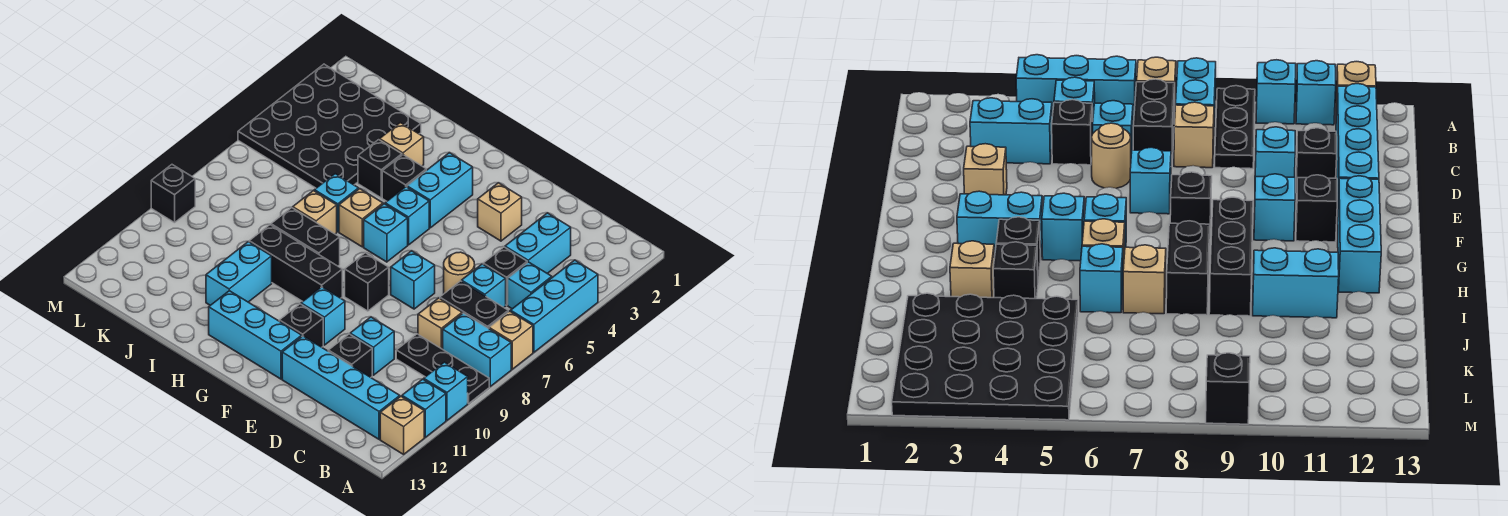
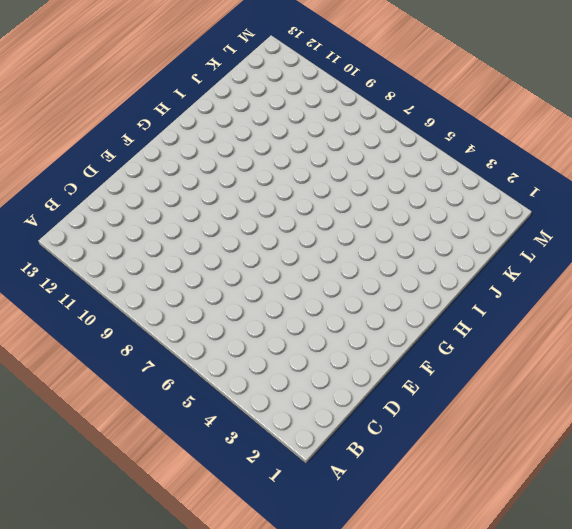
none -> cyan 1x3 brick [511,260,598,352]
none -> tan 1x1 brick [489,311,533,369]
none -> cyan 1x2 brick [443,313,511,386]
none -> black 1x3 plate [396,334,489,403]

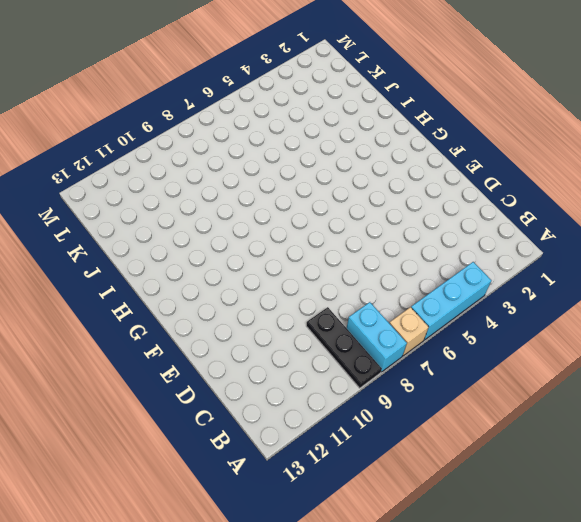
none -> cyan 1x1 brick [424,362,468,420]
none -> cyan 1x1 brick [402,379,446,437]
none -> tan 1x1 brick [380,396,424,454]
none -> cyan 1x1 brick [508,262,552,309]

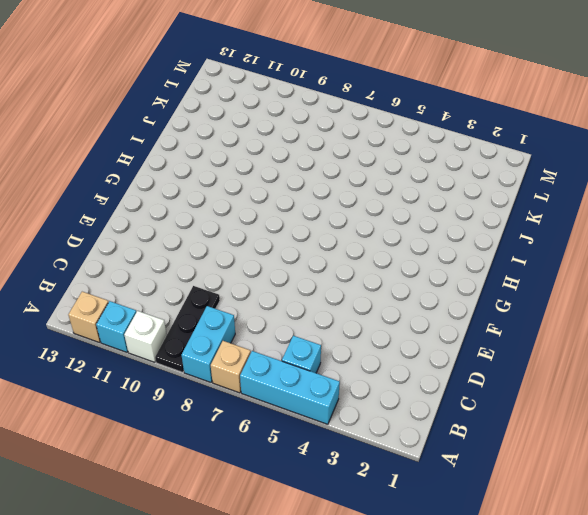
white 1x1 brick [124,311,167,362] -> cyan 1x1 brick [424,362,468,420]
none -> black 1x2 brick [440,281,508,329]
none -> cyan 1x4 brick [282,336,400,439]
none -> cyan 1x2 brick [505,213,571,273]
none -> black 1x1 brick [483,247,527,305]

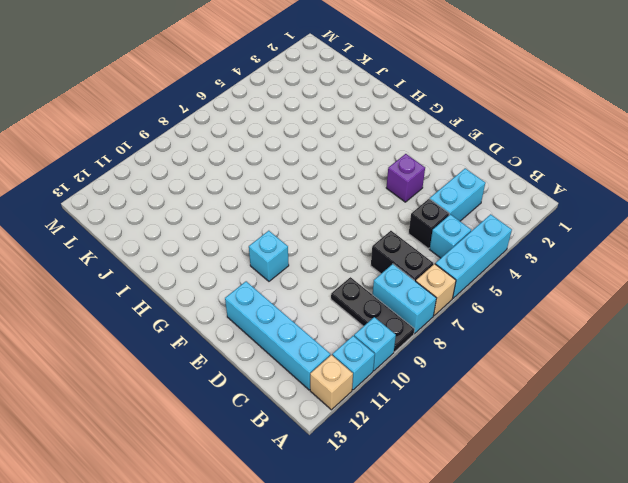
purple 1x1 brick [386,154,425,202] -> none
none -> cyan 1x1 brick [462,264,506,307]
none -> tan 1x1 brick [418,298,462,349]
none -> tan 1x1 round brick [444,252,475,293]
none -> cyan 1x1 brick [350,317,394,375]

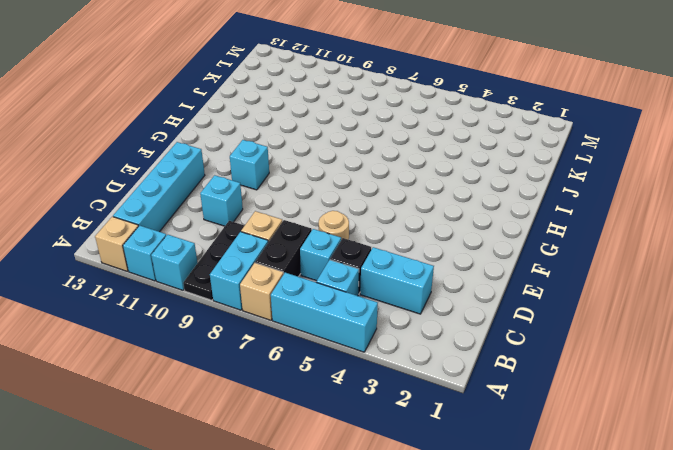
none -> black 1x1 brick [328,334,372,377]
none -> tan 1x1 brick [478,183,522,241]
none -> cyan 1x1 brick [391,251,435,309]
none -> black 1x1 brick [345,253,389,311]

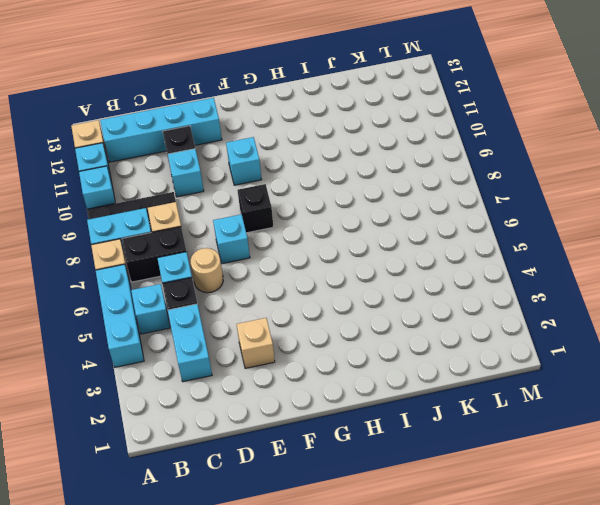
none -> black 1x1 brick [279,304,323,347]
none -> cyan 1x3 brick [209,291,302,379]
none -> cyan 1x2 brick [407,153,473,228]
none -> cyan 1x1 brick [385,187,429,245]

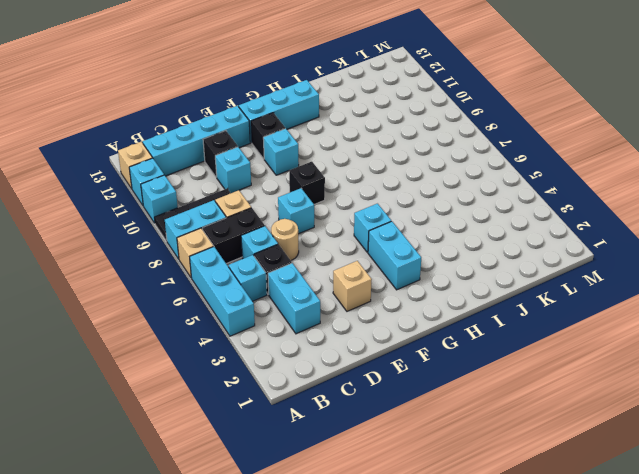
none -> cyan 1x1 brick [364,204,408,262]
none -> black 1x3 brick [249,225,342,301]
none -> black 1x1 brick [382,155,426,201]
none -> tan 1x1 brick [339,189,383,247]

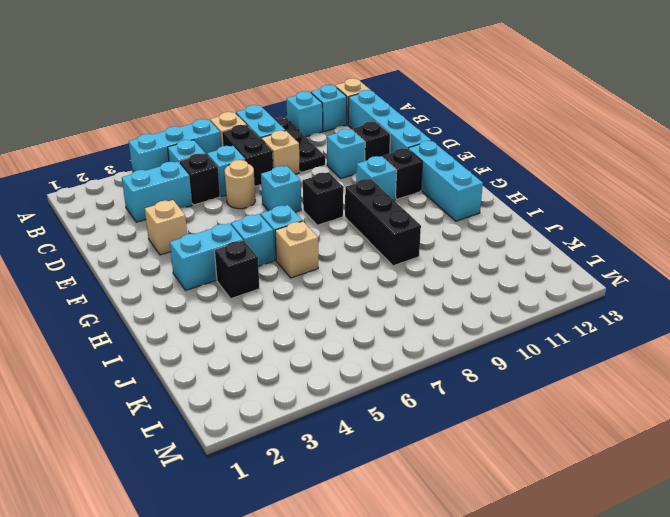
none -> black 1x2 brick [271,208,340,266]
none -> tan 1x1 brick [380,123,424,166]
none -> black 1x1 brick [358,140,402,198]
none -> cyan 1x1 brick [314,174,358,232]

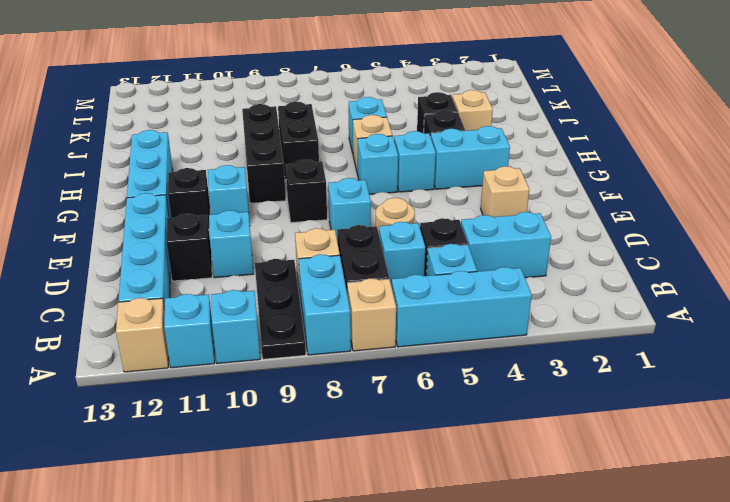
none -> tan 1x1 brick [293,191,337,234]
none -> cyan 1x2 brick [206,242,272,305]
none -> black 4x4 plate [238,64,421,188]
none -> black 1x1 brick [151,165,195,223]

